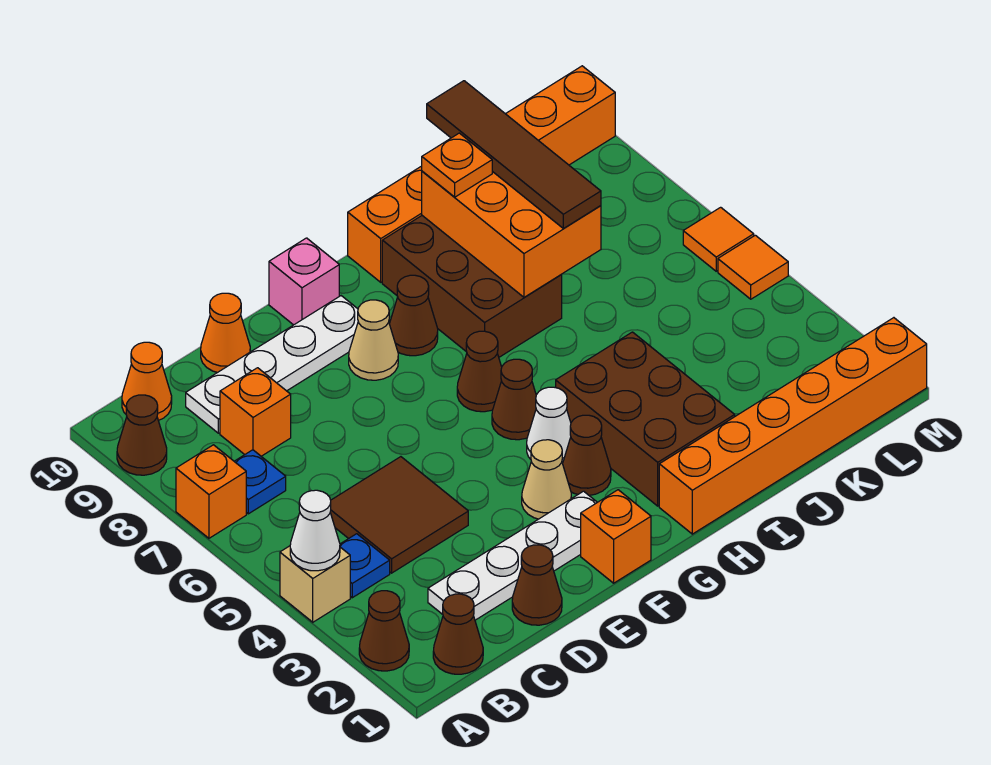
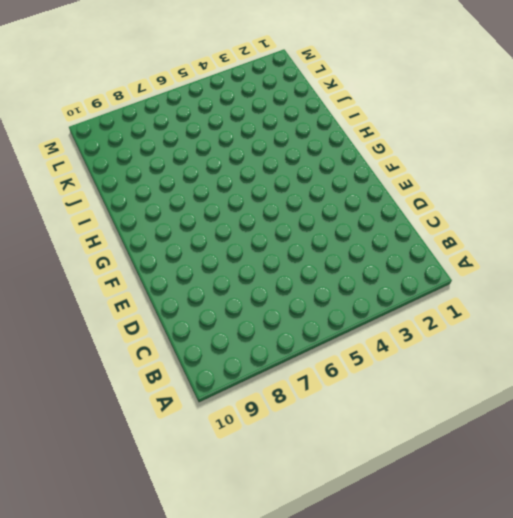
none -> brown 1x1 cone [359,591,409,671]
none -> tan 1x1 brick [280,546,350,622]
none -> orange 1x1 brick [176,445,246,538]
none -> brown 1x1 cone [117,395,167,475]

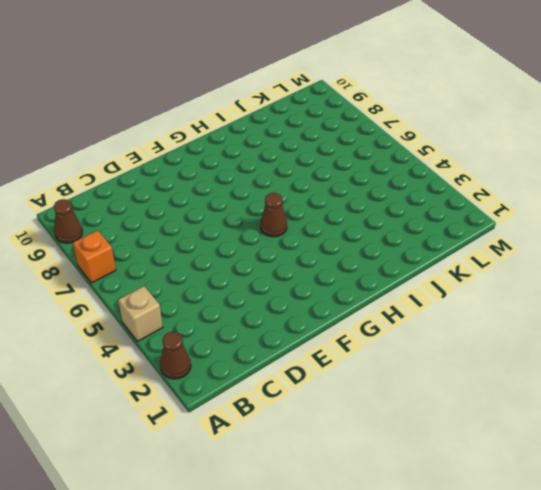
none -> brown 1x1 cone [433,594,483,674]
none -> blue 1x1 plate [340,534,390,598]
none -> blue 1x1 plate [234,450,286,514]
none -> orange 1x1 cone [122,342,172,421]

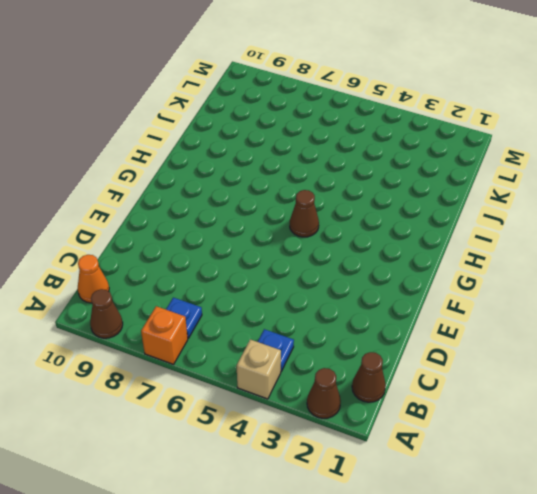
none -> white 1x4 plate [428,491,597,620]
none -> brown 2x2 tile [330,457,468,573]
none -> orange 1x1 brick [220,368,291,456]
none -> white 1x4 plate [186,296,358,433]

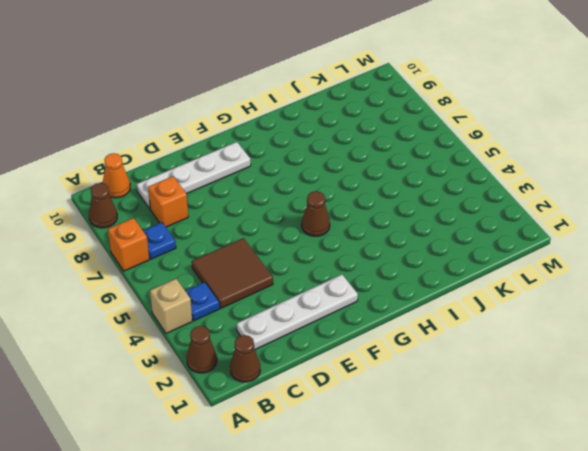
none -> brown 1x1 cone [512,545,562,625]
none -> orange 1x1 cone [201,293,250,373]
none -> orange 1x1 brick [581,490,651,583]
none -> tan 1x1 cone [522,440,571,519]

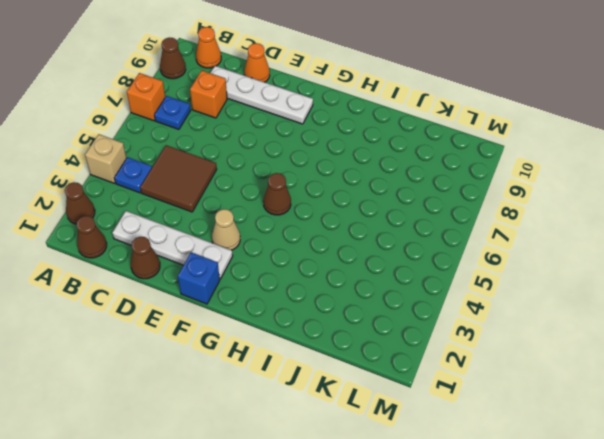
blue 1x1 brick [178,252,220,304] -> orange 1x1 brick [581,490,651,583]
none -> tan 1x1 cone [349,300,398,380]
none -> pink 1x1 brick [269,238,339,325]
none -> brown 1x1 cone [563,415,611,495]
none -> white 1x1 cone [527,387,571,463]

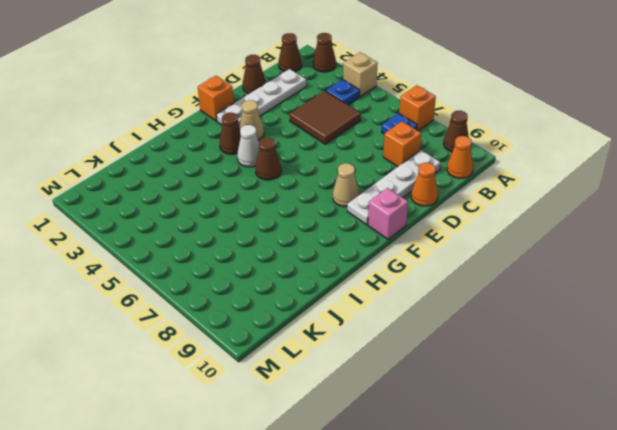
none -> brown 1x1 cone [457,331,502,412]
none -> brown 1x1 cone [389,275,438,356]
none -> orange 1x6 brick [659,318,927,534]
none -> brown 2x3 brick [556,332,735,506]

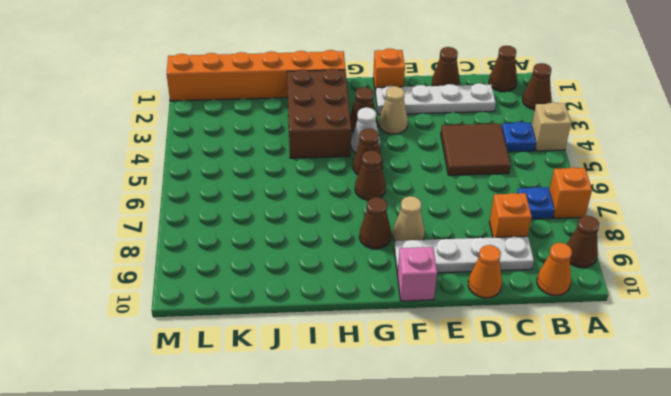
none -> brown 2x3 brick [382,216,562,357]
none -> orange 1x6 brick [348,66,615,282]
none -> orange 1x1 tile [718,235,788,299]
none -> orange 1x1 tile [683,207,754,271]

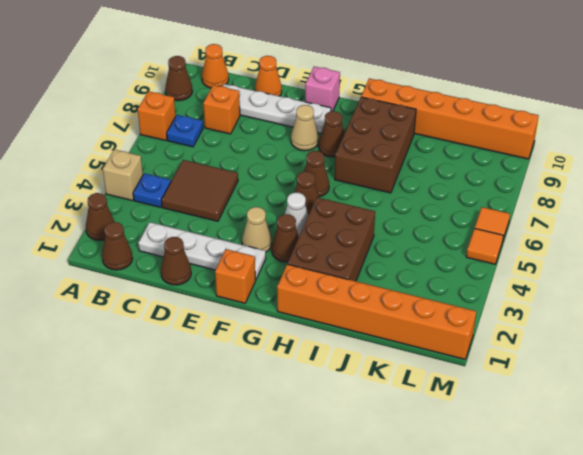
none -> white 1x1 cone [290,490,340,571]
none -> orange 2x3 brick [422,171,601,297]
none -> orange 1x1 plate [422,133,492,197]
none -> brown 1x4 tile [427,81,601,228]

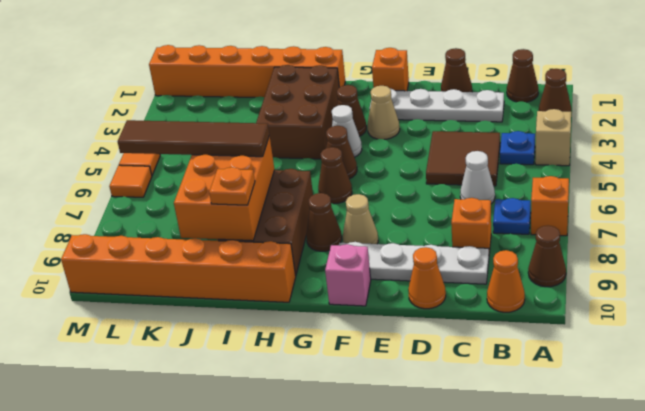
white 1x1 cone [460,151,495,204] -> white 1x1 cone moved to [290,490,340,571]
brown 1x4 tile [118,120,269,157] -> brown 1x4 tile turned to [427,81,601,228]

